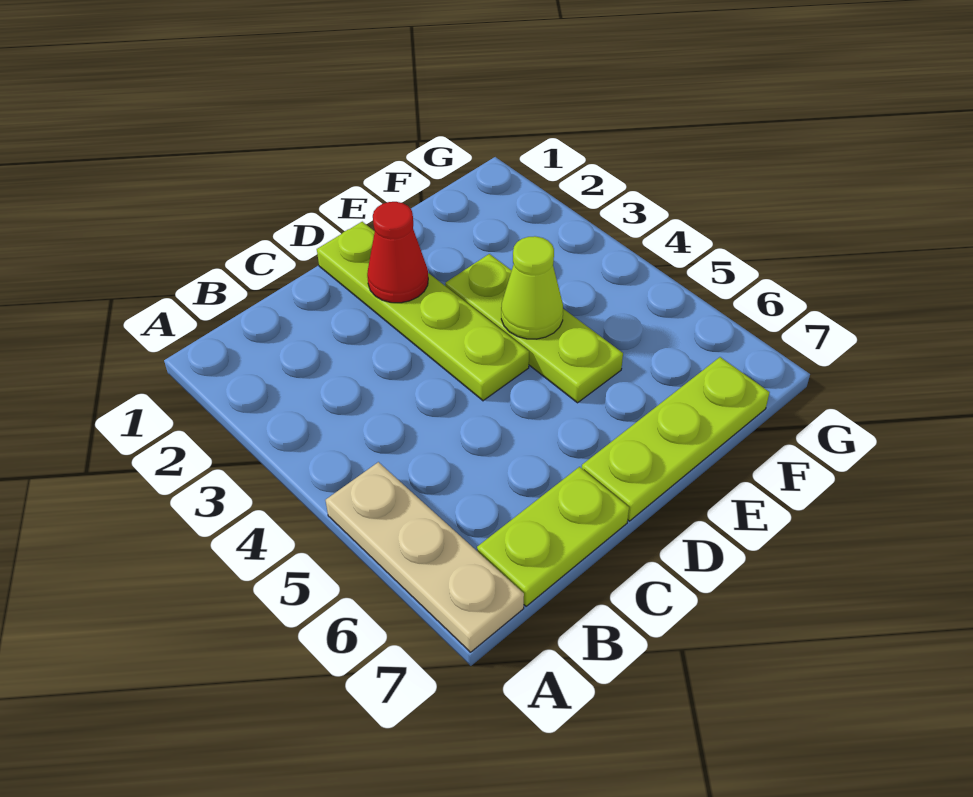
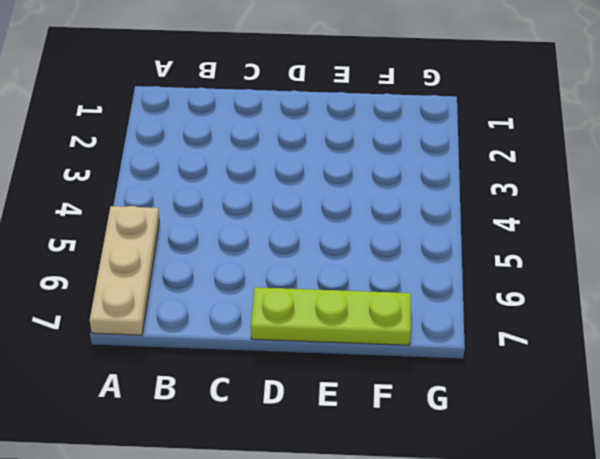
none -> lime 1x2 plate [477,467,629,606]
none -> lime 1x4 plate [317,222,529,401]

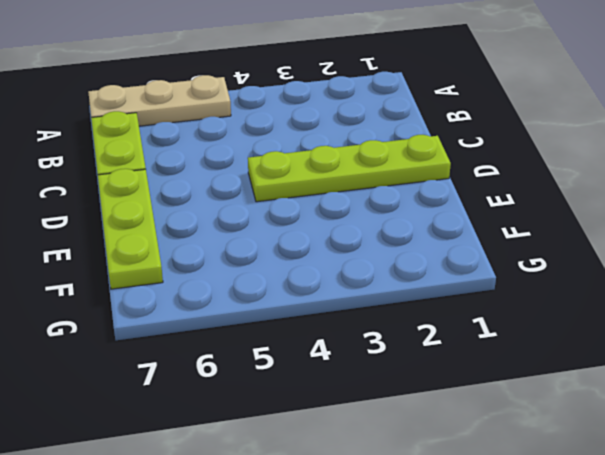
none -> lime 1x3 plate [445,254,623,403]
none -> red 1x1 cone [367,202,428,303]

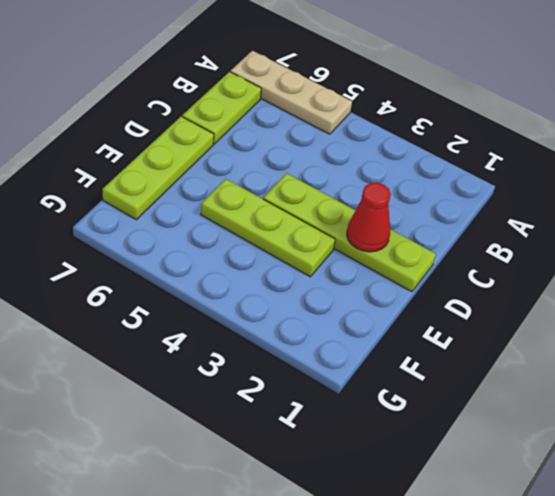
none -> lime 1x1 cone [501,236,563,339]

